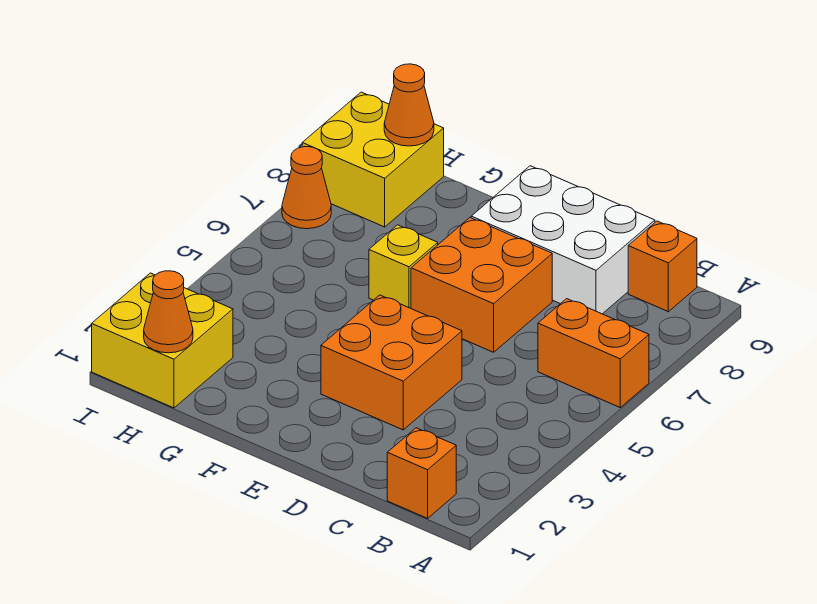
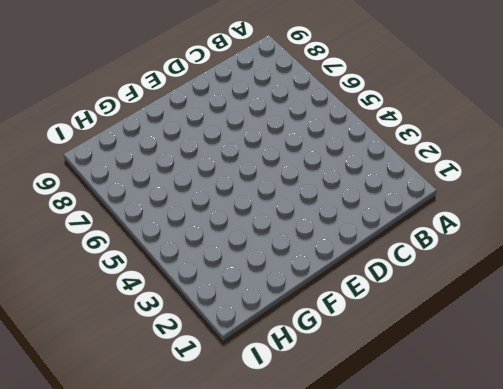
none -> orange 1x2 brick [538,299,649,407]
none -> orange 1x1 brick [387,428,456,518]
none -> orange 1x1 brick [628,221,697,312]

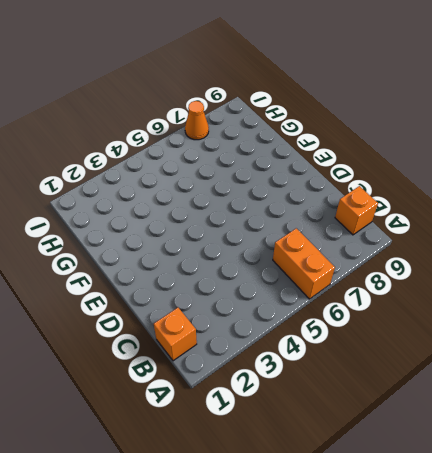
none -> white 2x3 brick [471,166,655,314]
none -> orange 2x2 brick [321,295,462,430]
none -> orange 2x2 brick [411,218,552,352]

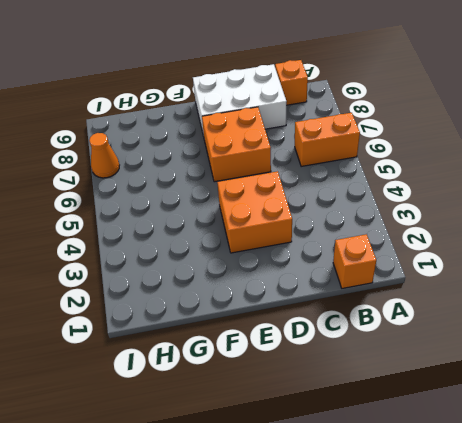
none -> yellow 1x1 brick [369,225,438,308]
none -> yellow 2x2 brick [92,273,233,408]
none -> yellow 2x2 brick [302,92,444,227]

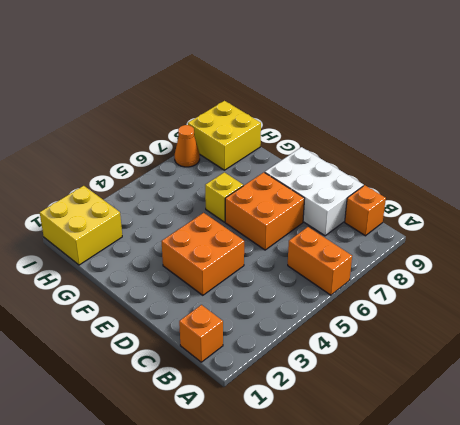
none -> orange 1x1 cone [144,271,193,353]
none -> orange 1x1 cone [384,64,434,146]

